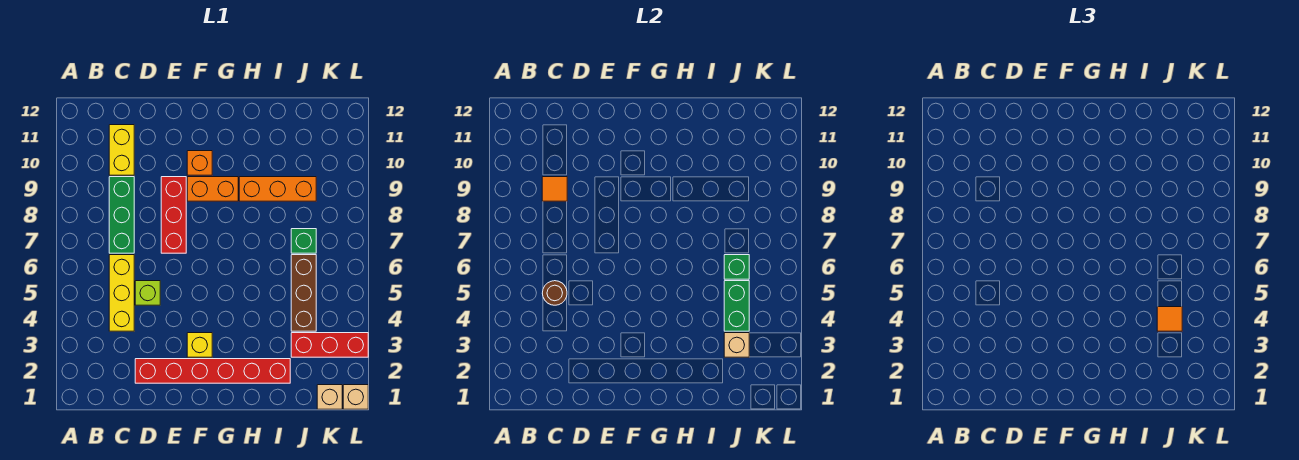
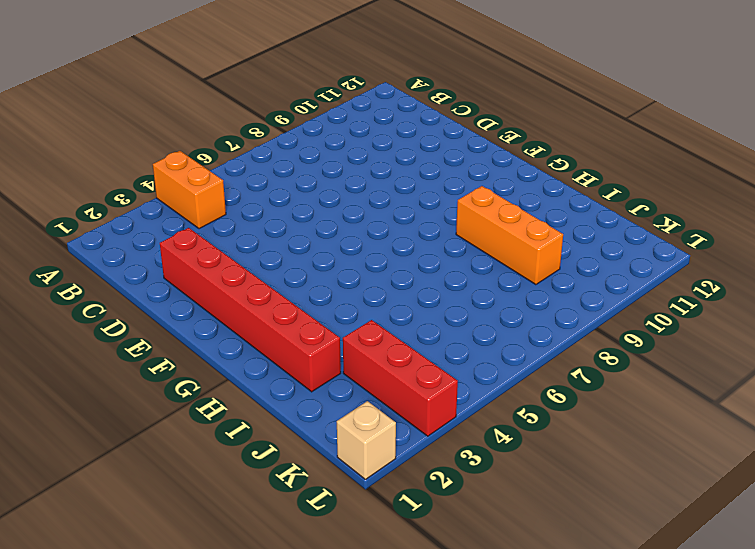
orange 1x2 brick [153,151,226,229] -> orange 1x2 brick moved to [187,177,238,201]
none -> yellow 1x3 brick [109,255,134,331]
none -> green 1x3 brick [109,177,134,253]
none -> yellow 1x2 brick [109,125,134,175]

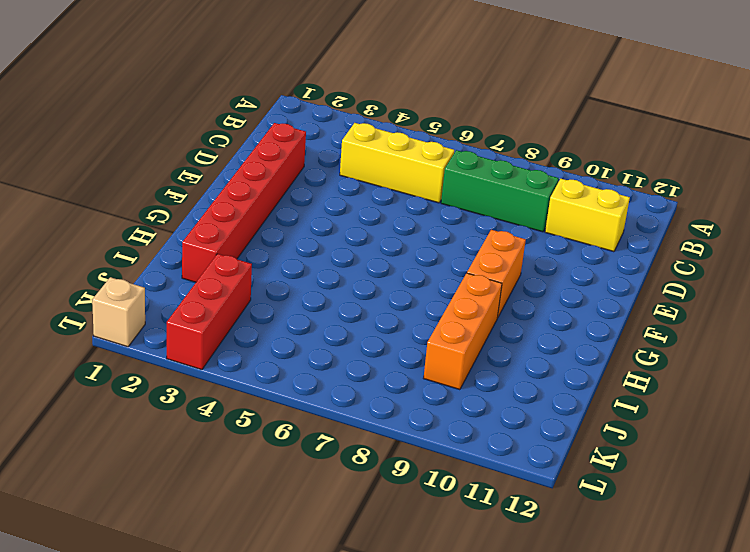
none -> lime 1x1 brick [135,281,160,305]
none -> red 1x3 brick [161,177,186,253]
none -> yellow 1x1 brick [187,333,212,357]

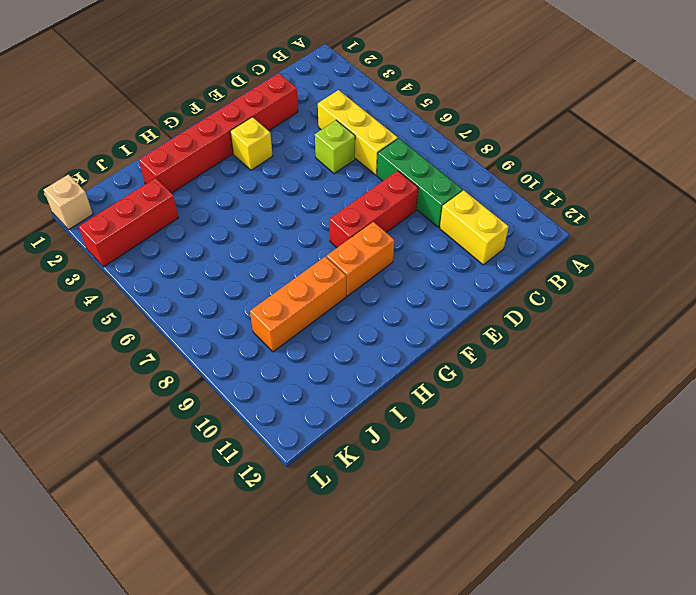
red 1x3 brick [329,171,418,248] -> red 1x3 brick turned to [161,177,186,253]
none -> orange 1x1 brick [187,151,212,175]
none -> brown 1x3 brick [291,255,316,331]
none -> green 1x1 brick [291,229,316,253]

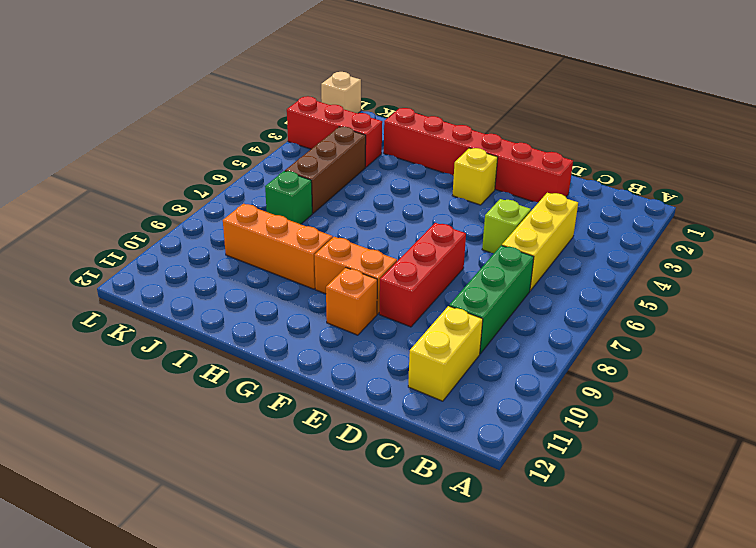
none -> tan 1x1 brick [317,385,342,409]
none -> brown 1x1 round brick [542,281,567,305]
none -> orange 1x1 tile [542,177,567,201]

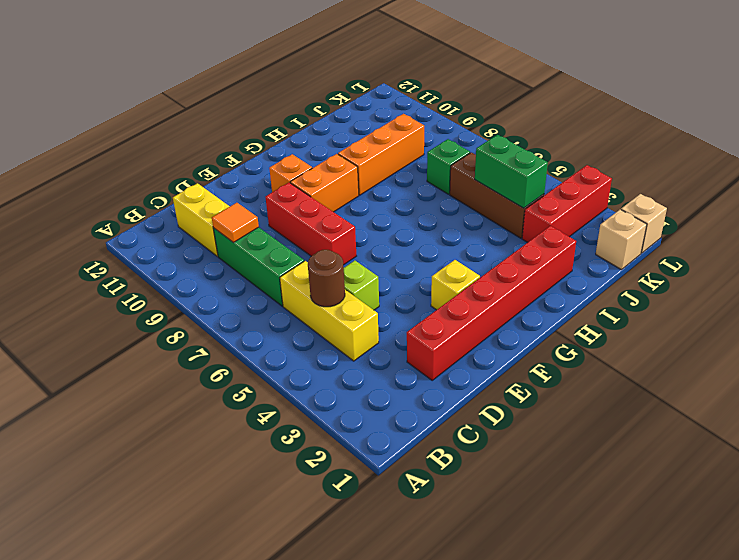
none -> tan 1x1 brick [724,333,749,357]
none -> green 1x1 brick [724,255,749,279]
none -> orange 1x1 tile [1157,307,1182,331]

